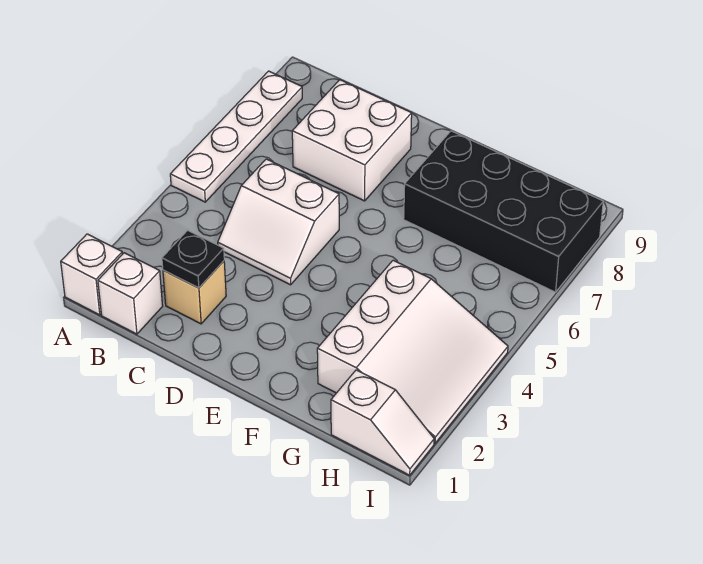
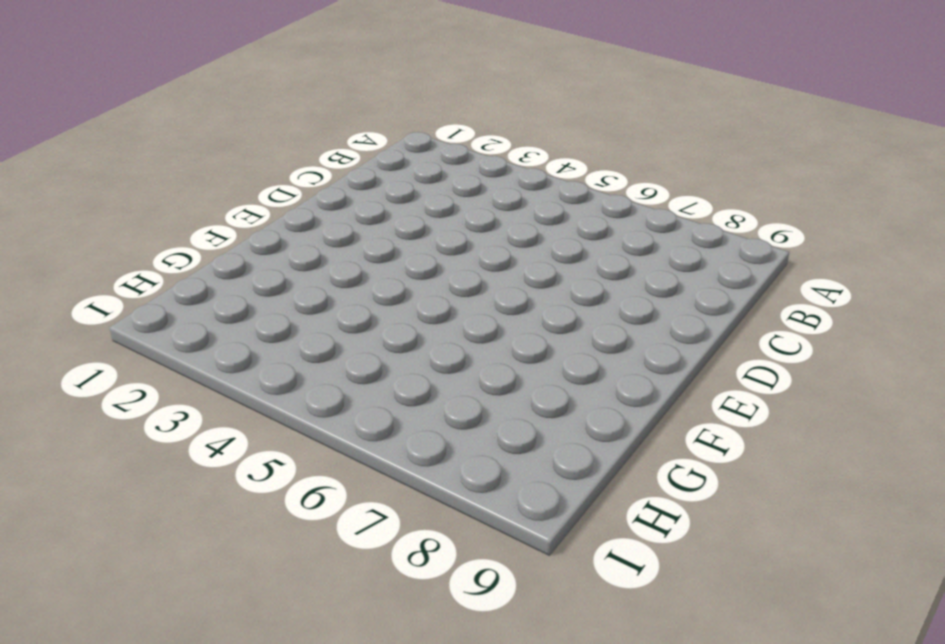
none -> white 1x1 brick [61,234,122,315]
none -> white 1x4 plate [170,71,302,202]

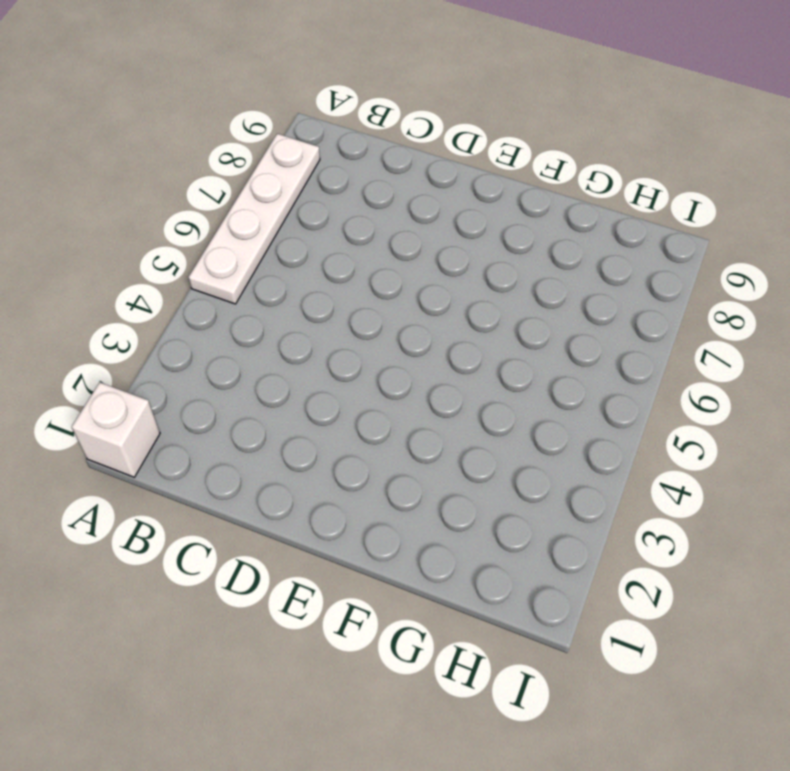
none -> white 1x1 brick [98,253,163,334]
none -> tan 1x1 brick [163,261,226,324]

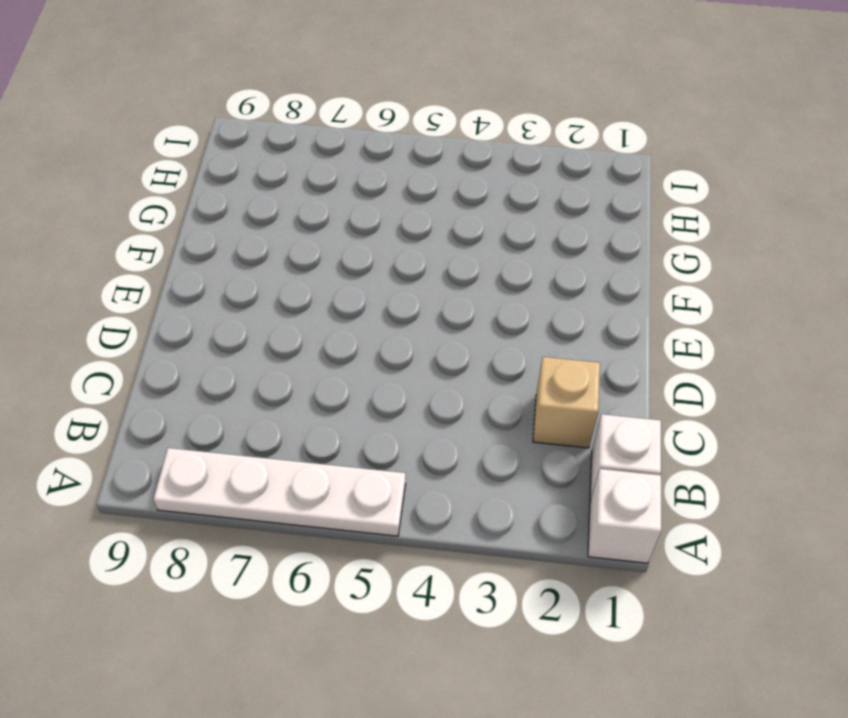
none -> white 2x2 slope [218,159,339,285]
none -> white 2x2 brick [292,80,412,201]

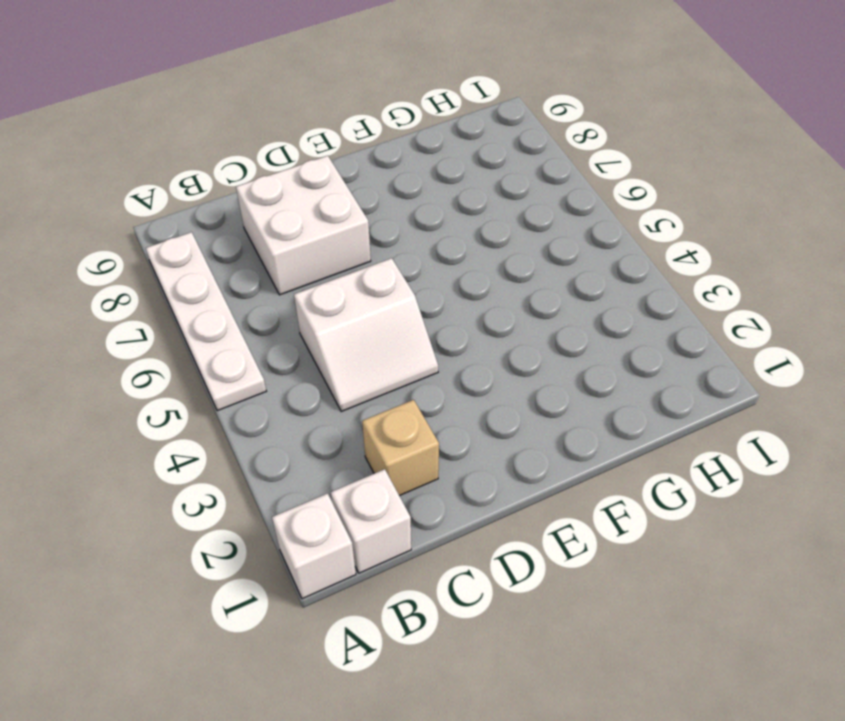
none -> black 2x4 brick [404,131,603,292]
none -> white 3x3 slope [317,260,508,443]

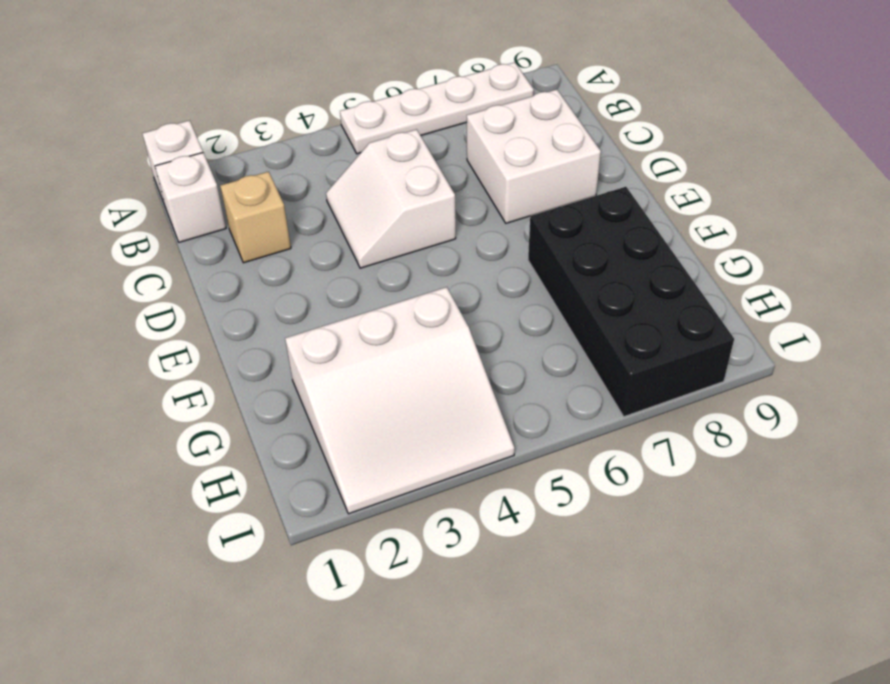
none -> white 1x2 slope [331,370,434,475]
none -> black 1x1 plate [162,230,224,288]

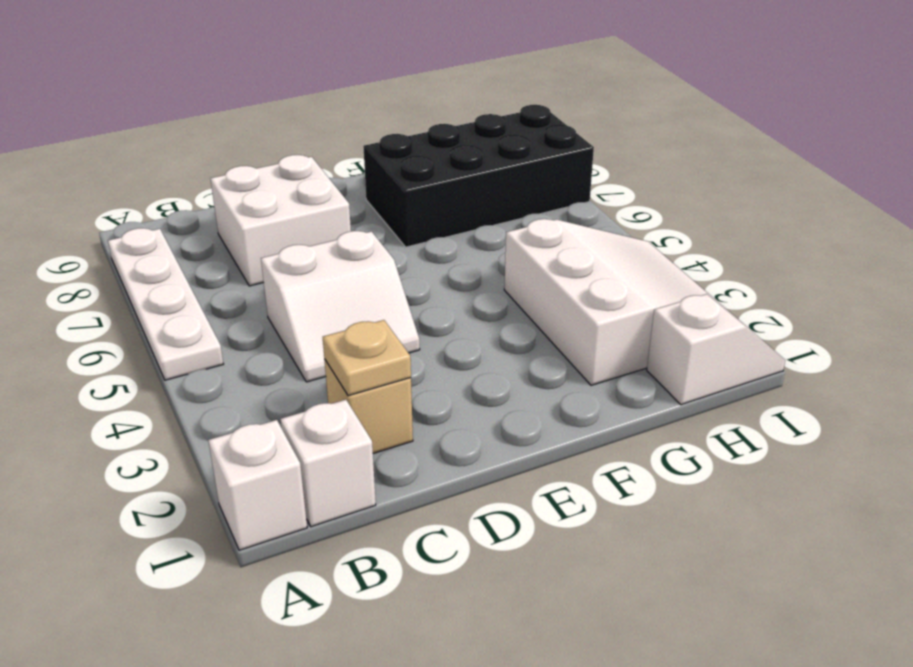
tan 1x1 plate [323,320,411,396] -> black 1x1 plate [162,230,224,288]

